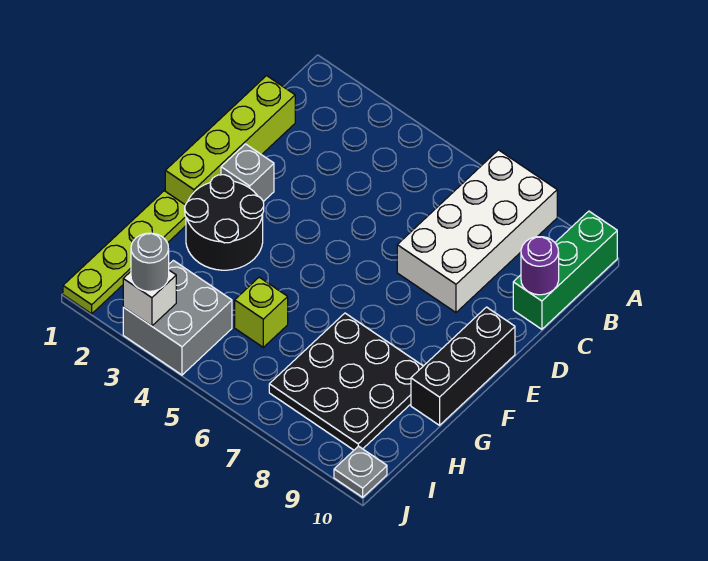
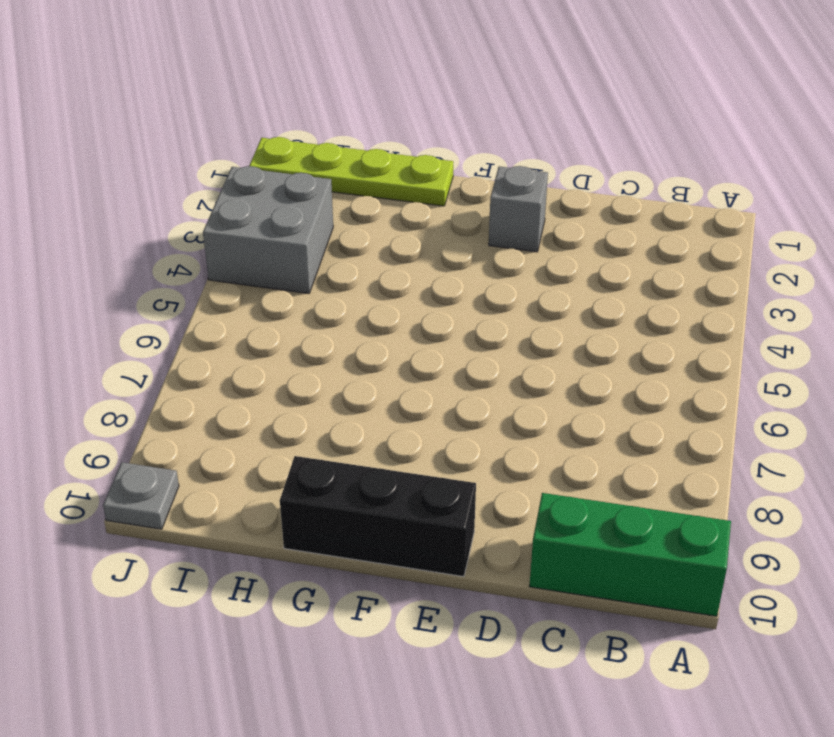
none -> white 2x4 brick [397,150,557,312]
none -> lime 1x4 brick [165,76,295,205]
none -> black 2x2 round brick [185,175,264,270]

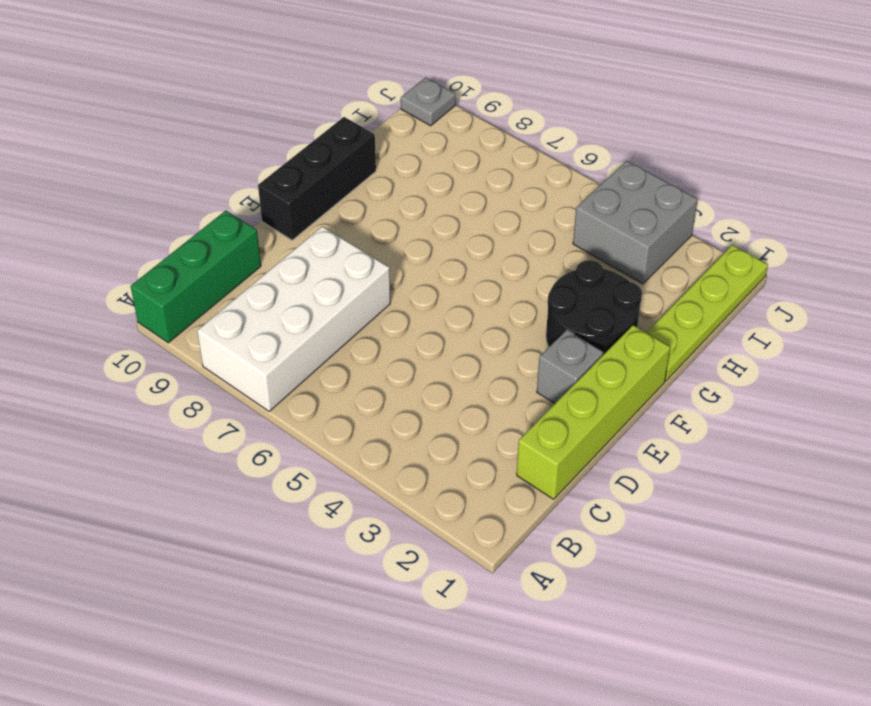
none -> black 3x3 plate [269,313,423,450]
none -> lime 1x1 brick [235,277,288,347]
none -> purple 1x1 round brick [521,237,559,295]

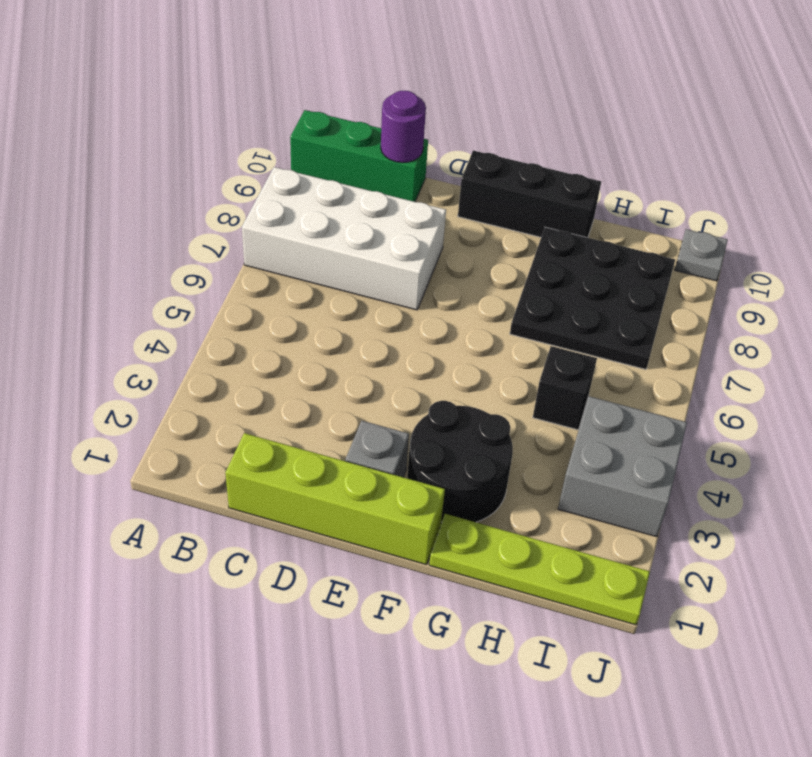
black 1x1 brick [533,346,597,430] -> lime 1x1 brick [235,277,288,347]
none -> white 1x1 brick [123,270,176,326]
none -> grey 1x1 round brick [131,233,169,291]

